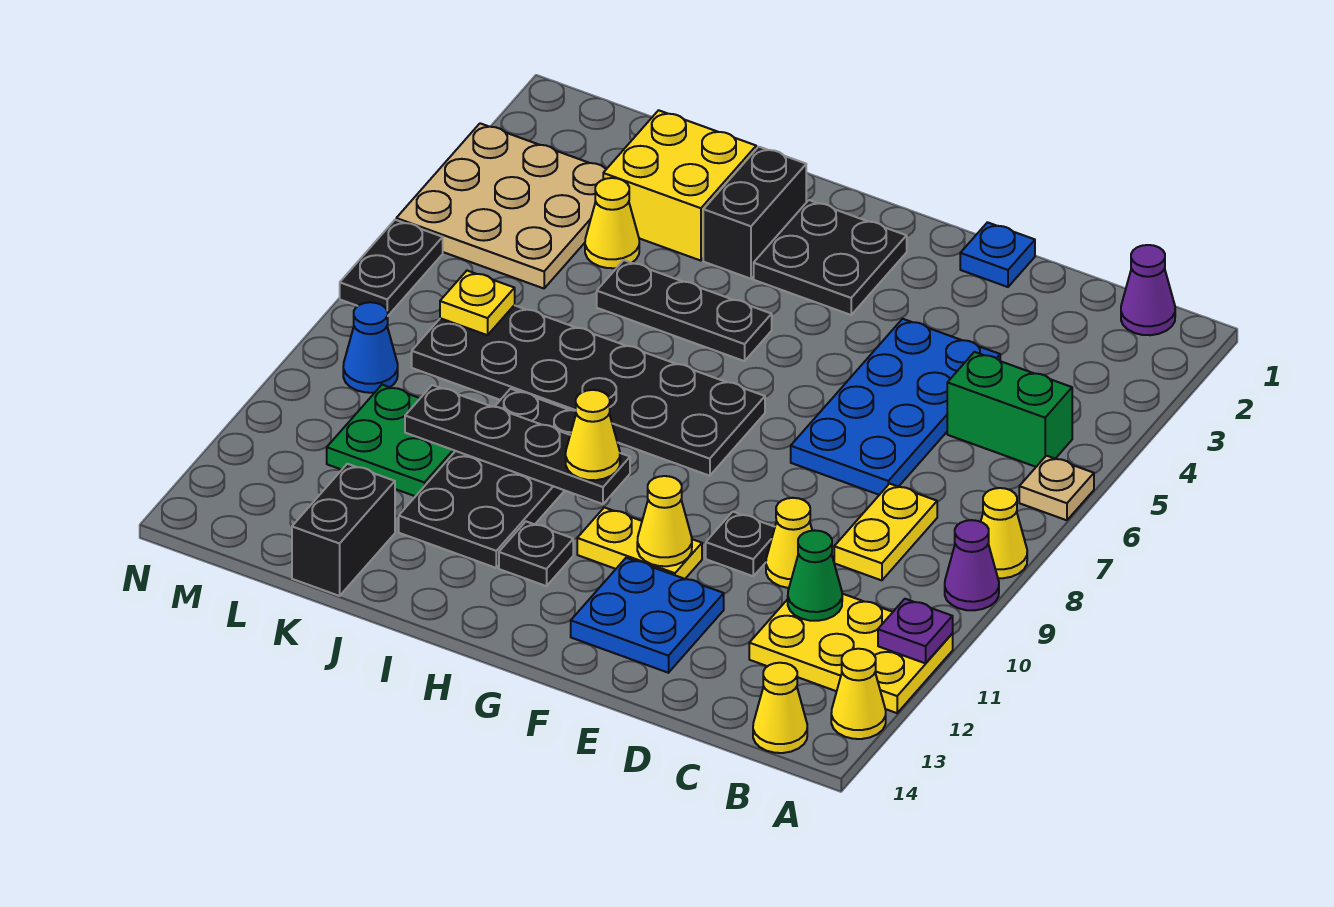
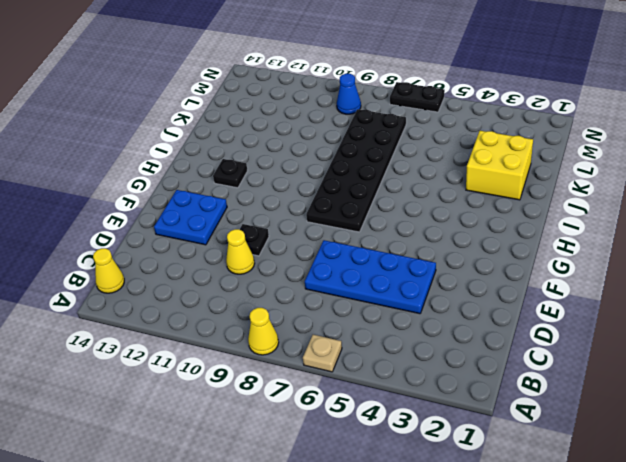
none -> purple 1x1 cone [945,520,999,610]
none -> yellow 2x3 plate [749,594,953,713]
none -> yellow 1x1 cone [831,649,886,739]
none -> purple 1x1 cone [1121,245,1175,335]

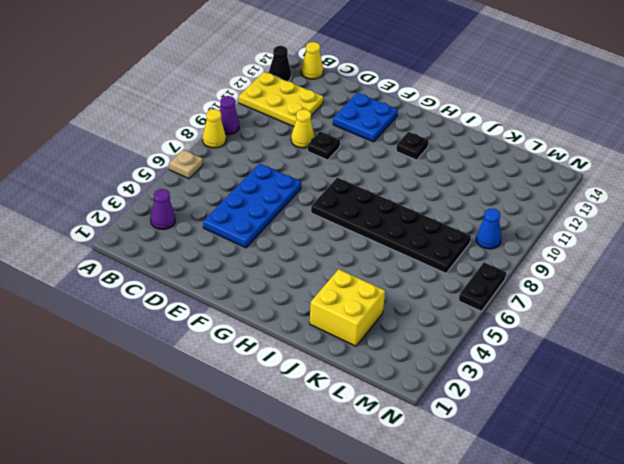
black 1x1 cone [269,46,291,81] -> yellow 1x1 cone [831,649,886,739]
purple 1x1 cone [150,189,175,229] -> purple 1x1 cone moved to [1121,245,1175,335]
none -> green 1x2 brick [947,352,1072,467]
none -> yellow 1x2 plate [834,484,937,580]
none -> blue 1x1 plate [960,222,1035,287]
none -> yellow 1x2 plate [577,507,702,579]

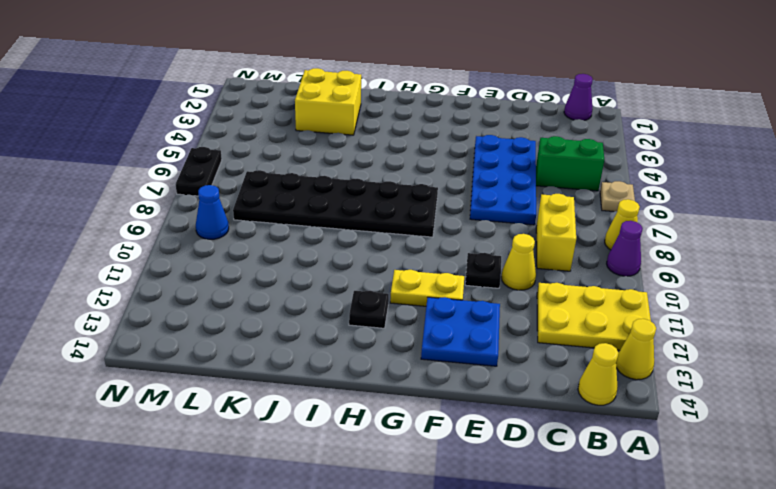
yellow 1x2 brick [536,194,576,271] -> yellow 1x2 plate [834,484,937,580]
none -> blue 1x1 plate [960,222,1035,287]
none -> black 2x2 plate [754,200,907,315]
none -> black 1x3 plate [597,260,772,361]
none -> black 1x2 brick [703,147,806,279]

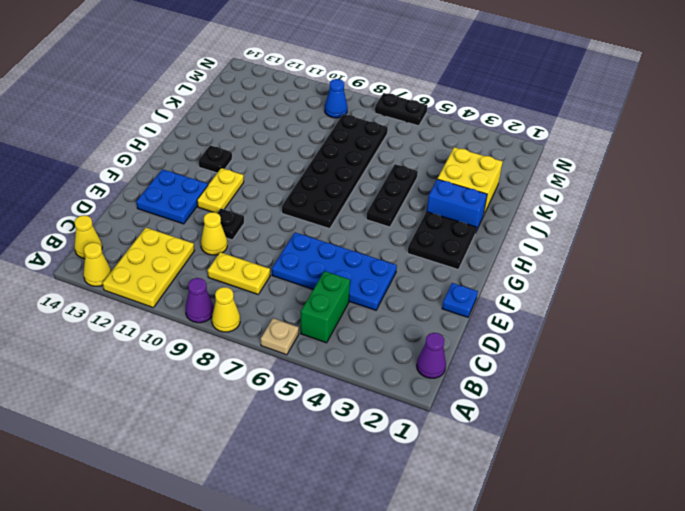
blue 1x2 brick [427,179,487,233] -> black 1x2 brick [703,147,806,279]
none -> black 2x4 plate [399,389,576,568]
none -> yellow 1x1 cone [585,178,639,268]
none -> green 2x2 plate [327,385,455,496]
none -> black 1x2 brick [292,464,395,596]

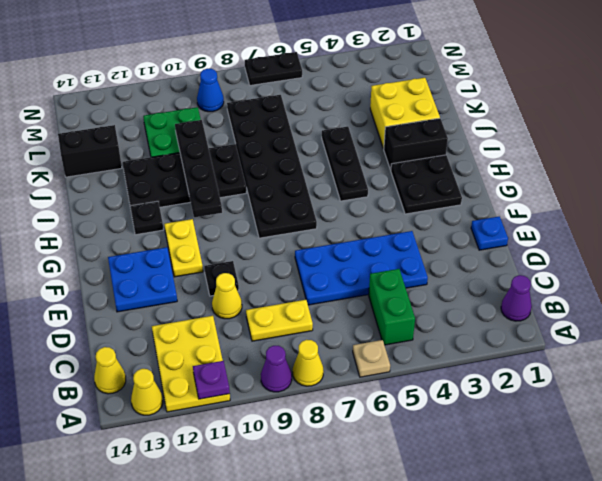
none -> yellow 1x1 cone [585,178,639,268]
none -> tan 3x3 plate [396,123,606,288]
none -> green 1x1 cone [788,530,842,621]
none -> yellow 1x1 cone [637,476,692,566]

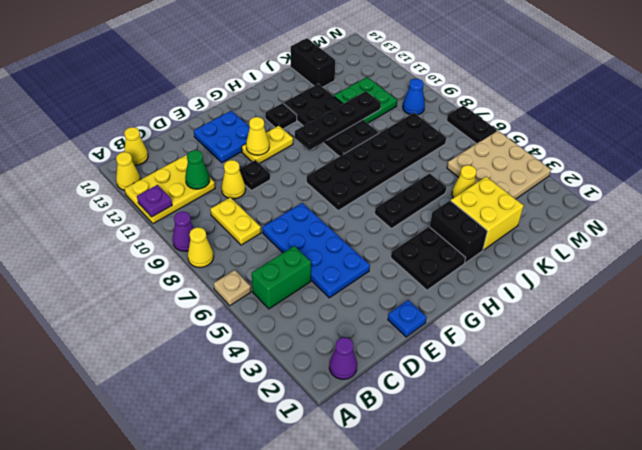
none -> yellow 1x1 plate [440,271,515,335]
none -> yellow 1x1 cone [566,390,620,480]

